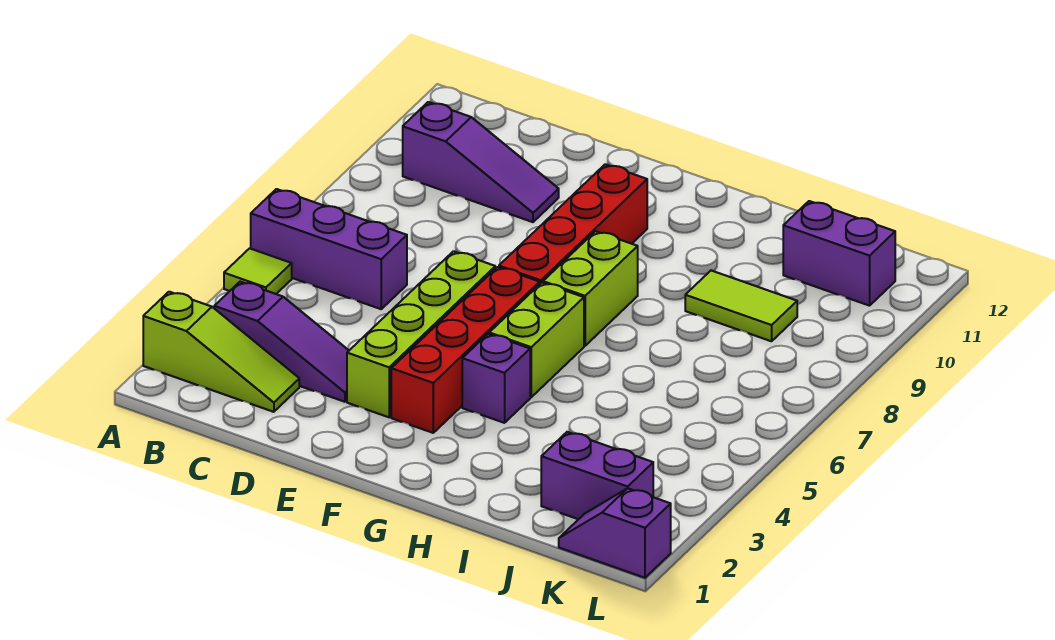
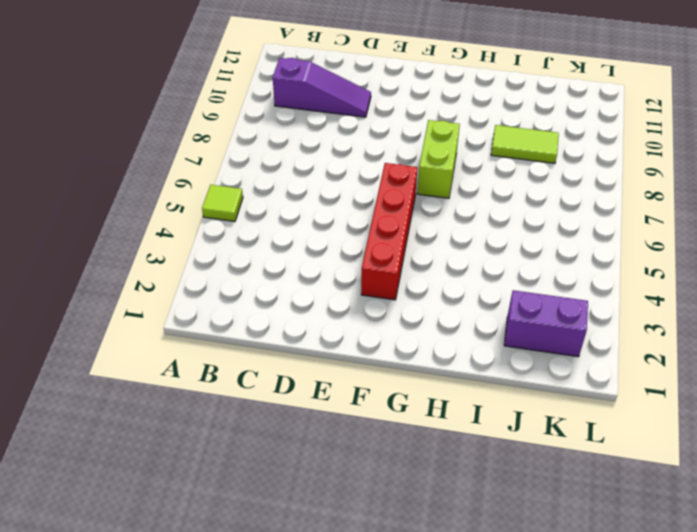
none -> lime 1x3 slope [143,292,299,412]
none -> purple 1x3 brick [251,189,407,309]
none -> purple 1x3 slope [214,282,349,402]

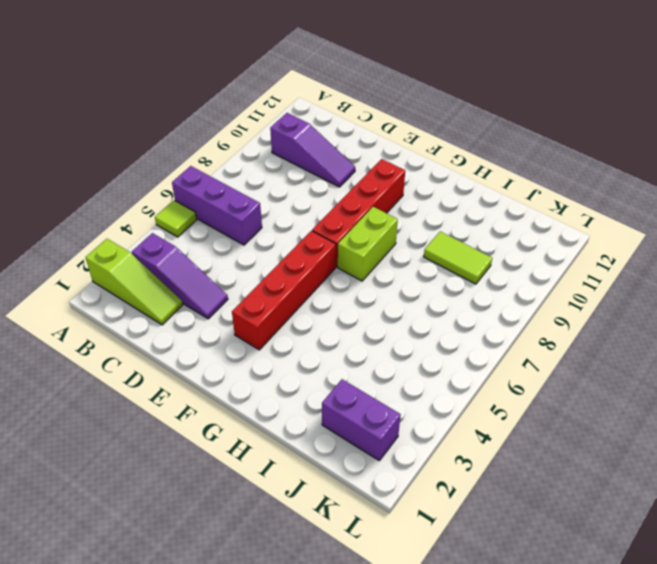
none -> lime 1x4 brick [347,251,495,417]
none -> purple 1x1 brick [462,334,530,423]
none -> lime 1x2 brick [489,283,584,397]

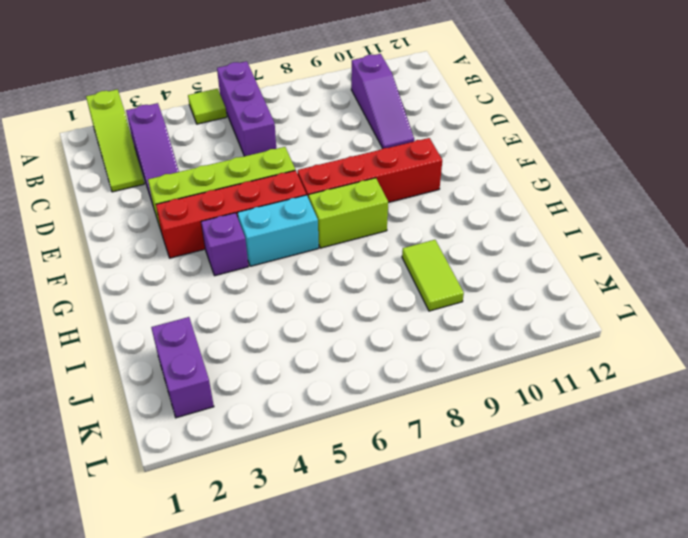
cyan 1x2 brick [237,195,319,266] -> lime 1x2 brick [489,283,584,397]
none -> purple 1x2 brick [783,201,895,306]
none -> purple 1x2 slope [559,488,671,578]

